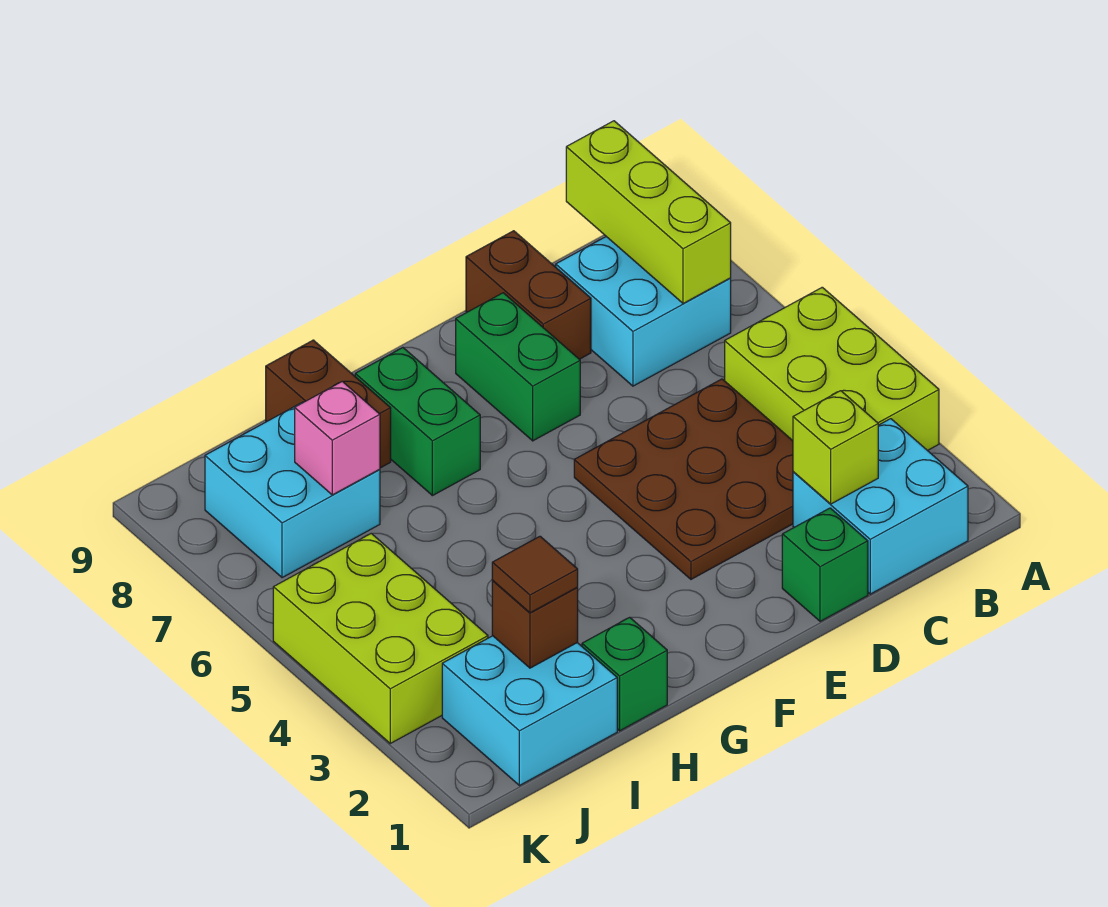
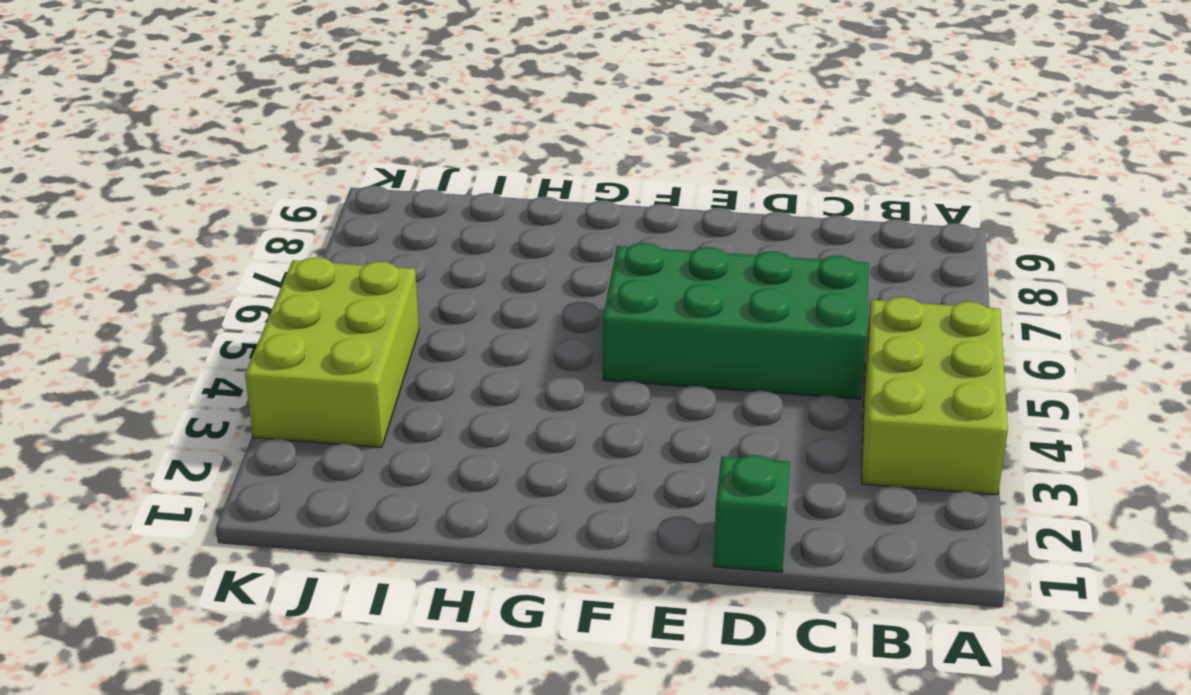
green 2x4 brick [603,243,869,399] -> brown 3x3 plate [574,379,793,579]
none -> cyan 2x2 brick [793,419,968,594]
none -> cyan 2x2 brick [556,237,731,386]
none -> brown 1x2 brick [466,231,591,359]

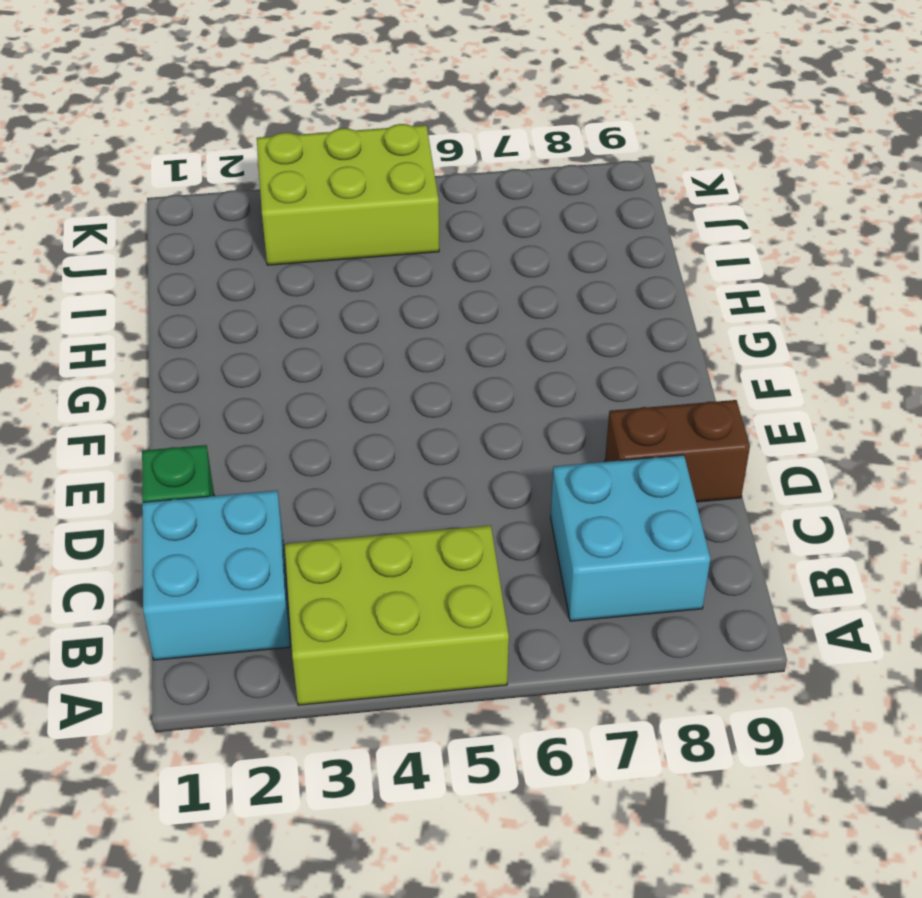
none -> brown 3x3 plate [574,379,793,579]
none -> green 1x2 brick [456,293,580,441]
none -> green 1x2 brick [355,348,480,496]

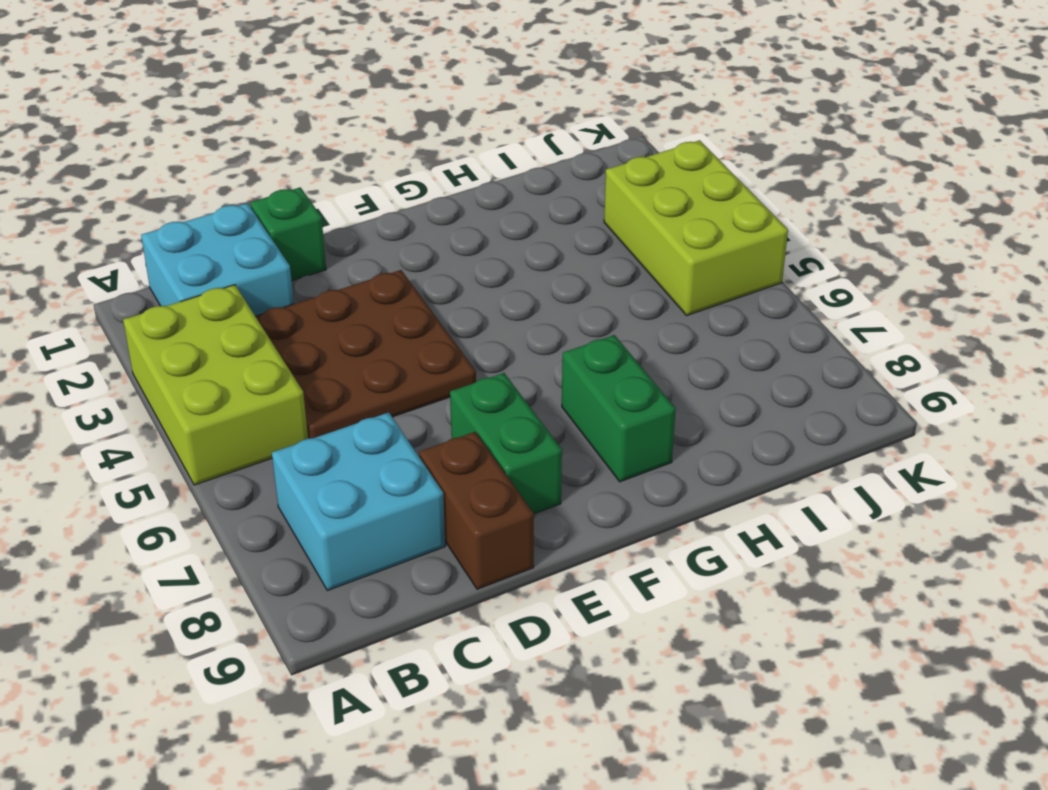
none -> green 1x1 brick [582,617,667,731]
none -> brown 1x2 brick [266,340,391,468]
none -> cyan 2x2 brick [442,636,617,786]

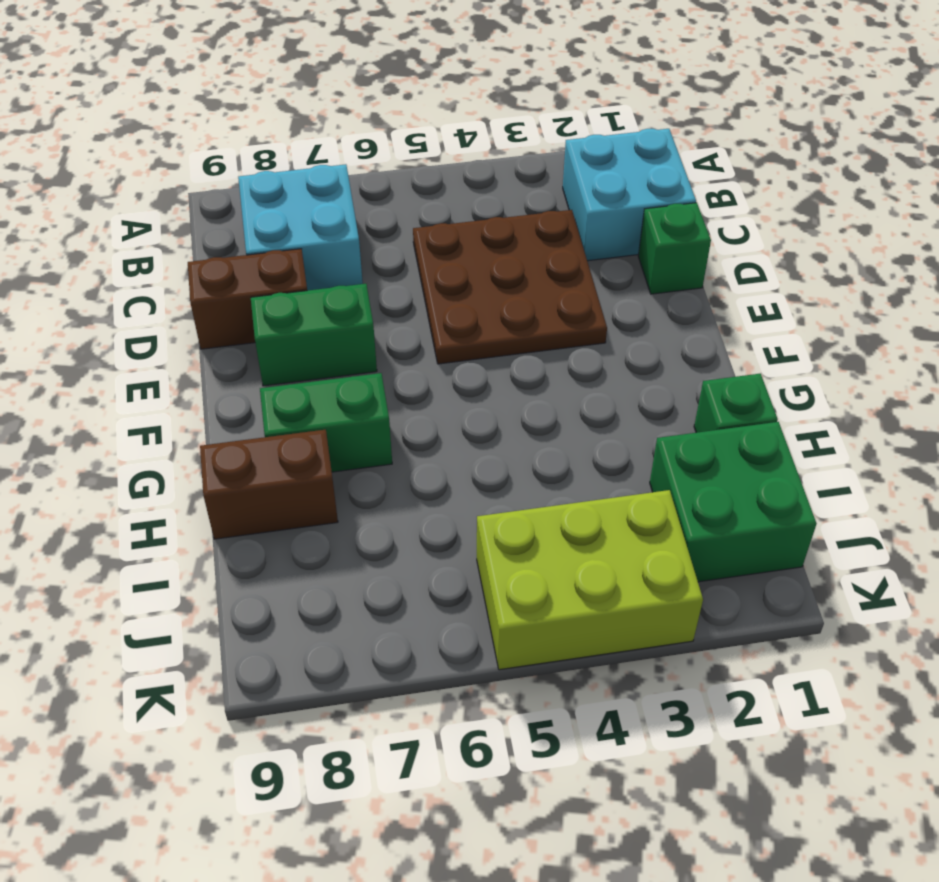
green 2x2 brick [650,422,817,582] -> cyan 2x2 brick [442,636,617,786]
none -> lime 2x3 brick [725,287,939,451]
none -> cyan 2x2 brick [205,402,380,578]
none -> lime 1x3 brick [566,121,731,303]

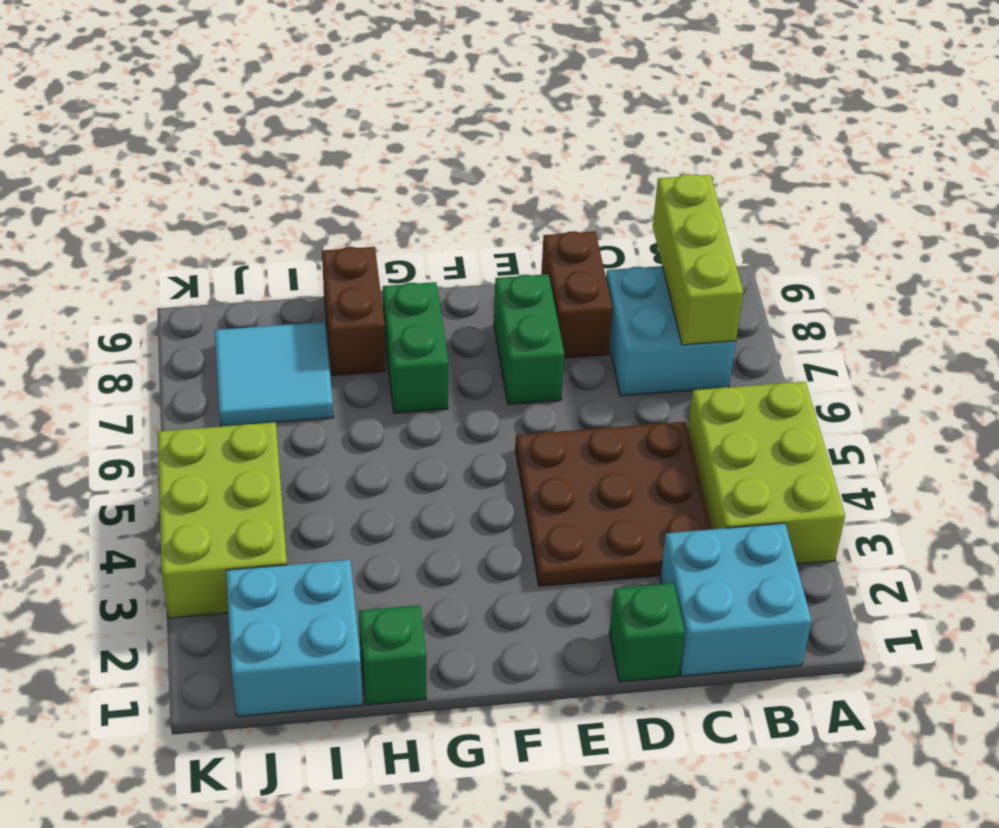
cyan 2x2 tile [215,322,334,427] -> cyan 2x2 brick [205,402,380,578]
none -> lime 1x1 brick [793,391,878,504]
none -> brown 1x1 brick [492,581,578,668]
none -> pink 1x1 brick [295,381,380,495]

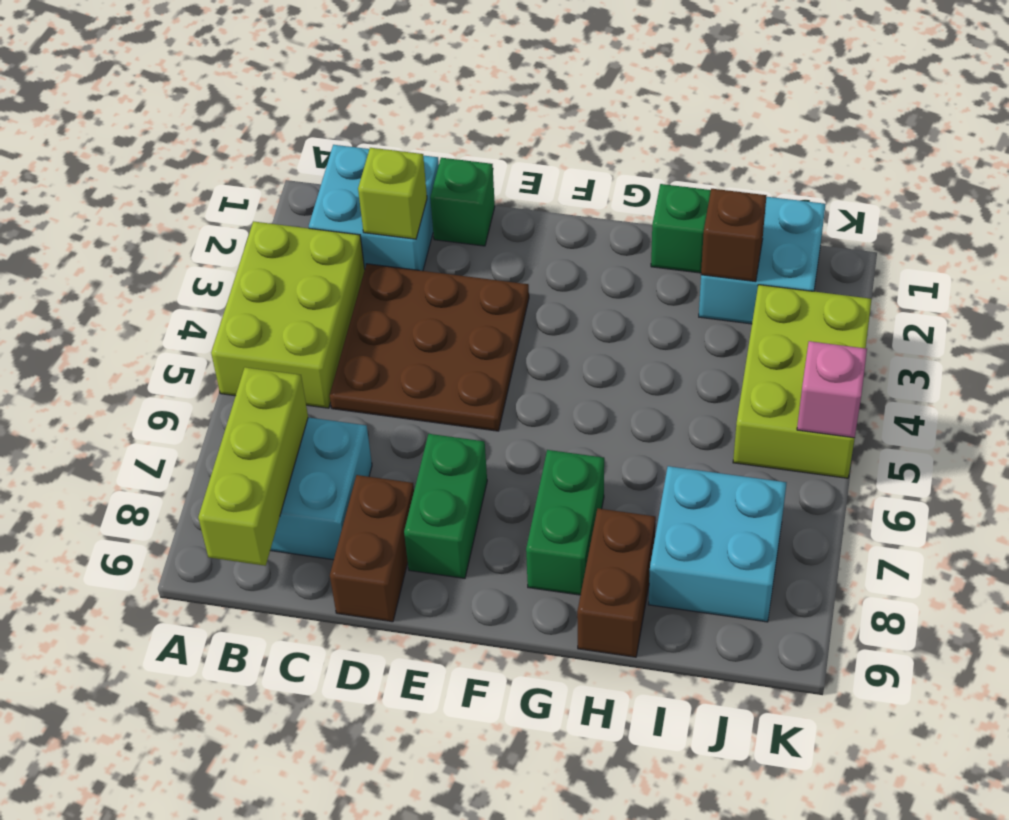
pink 1x1 brick [797,341,867,438] -> pink 1x1 brick moved to [295,381,380,495]
none -> brown 1x1 tile [492,536,578,613]

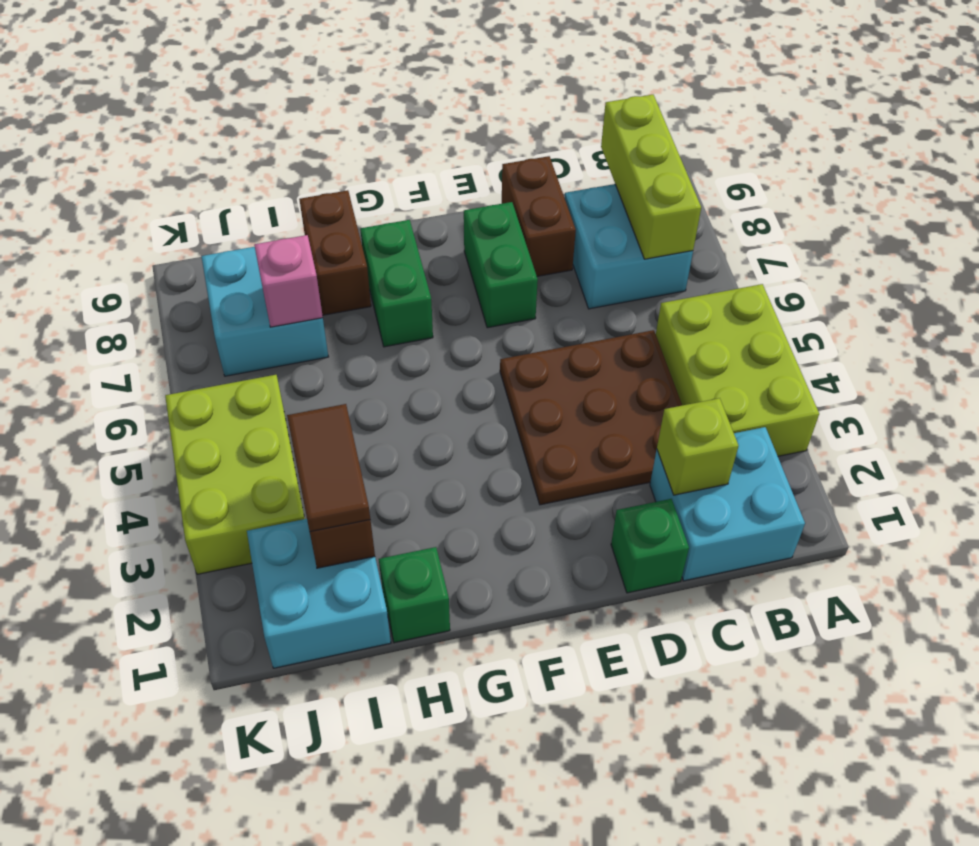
brown 1x2 tile [287,404,370,532] -> brown 1x1 tile [492,536,578,613]

